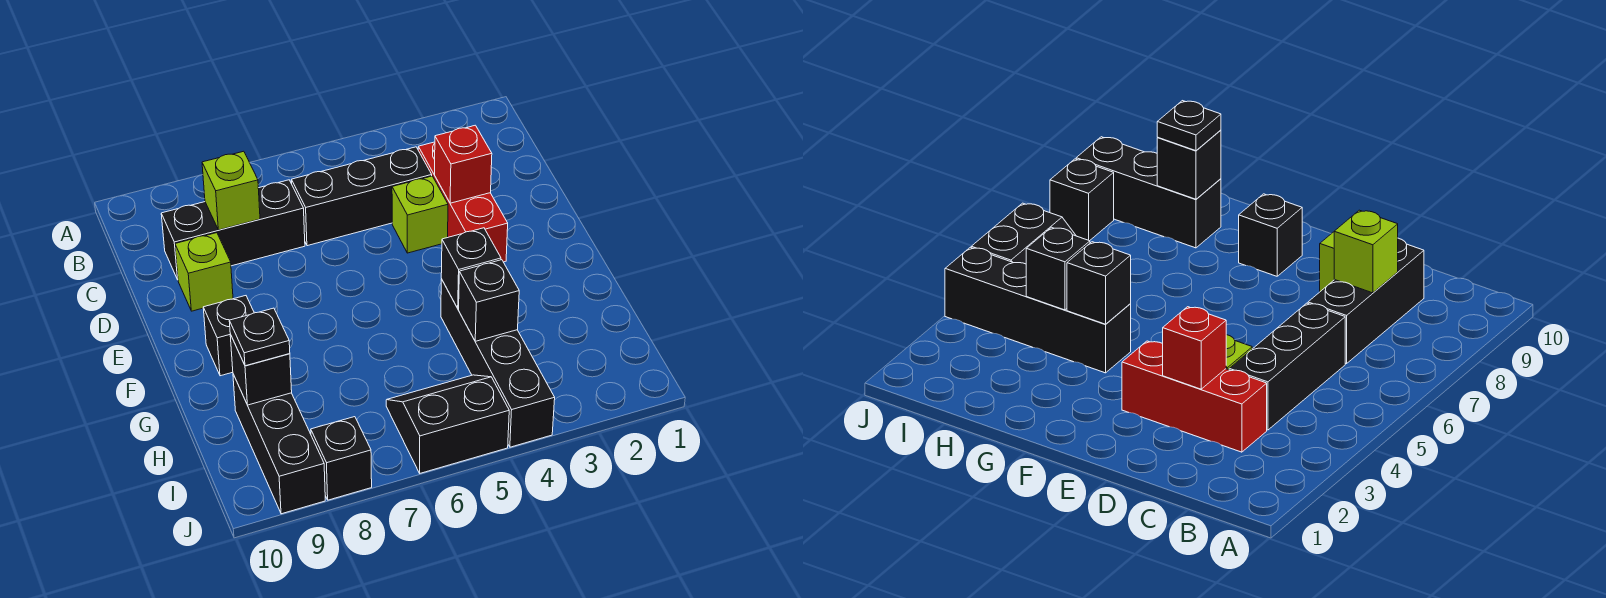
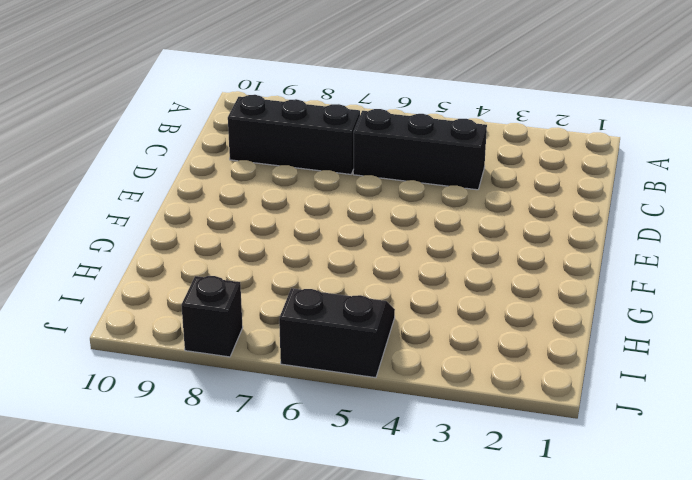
none -> red 1x3 brick [418,142,508,262]
none -> lime 1x1 brick [392,176,448,253]
none -> lime 1x1 brick [175,233,233,311]

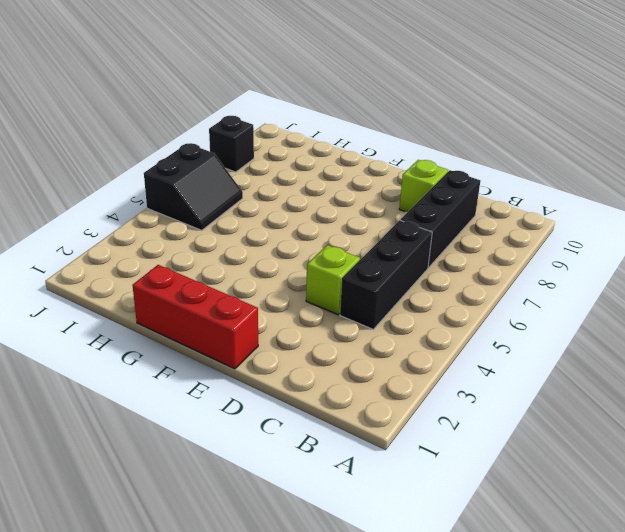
red 1x3 brick [133,265,258,369] -> red 1x3 brick moved to [418,142,508,262]
none -> black 1x1 brick [203,296,254,376]
none -> black 1x4 brick [441,279,555,447]
none -> black 1x3 brick [233,374,325,514]

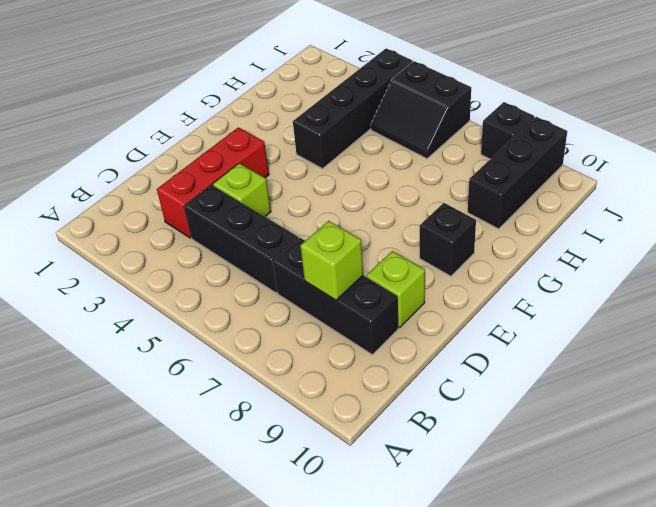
none -> red 1x1 brick [435,125,492,203]
none -> black 1x1 brick [441,228,501,309]
none -> black 1x1 brick [459,260,519,341]

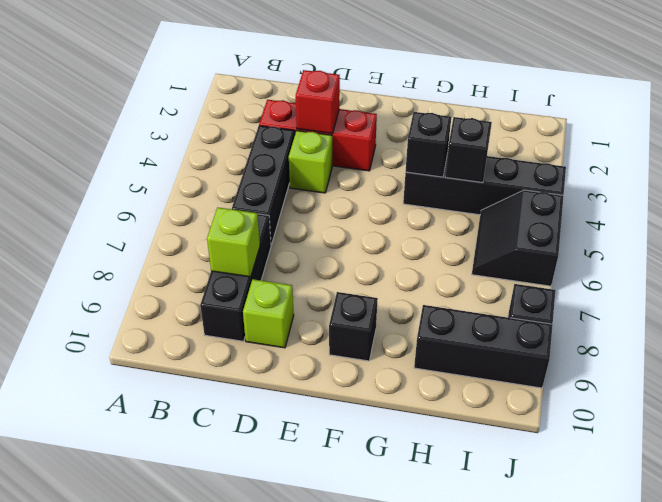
none -> black 1x1 brick [230,334,292,405]
none -> black 1x1 plate [229,308,290,366]

